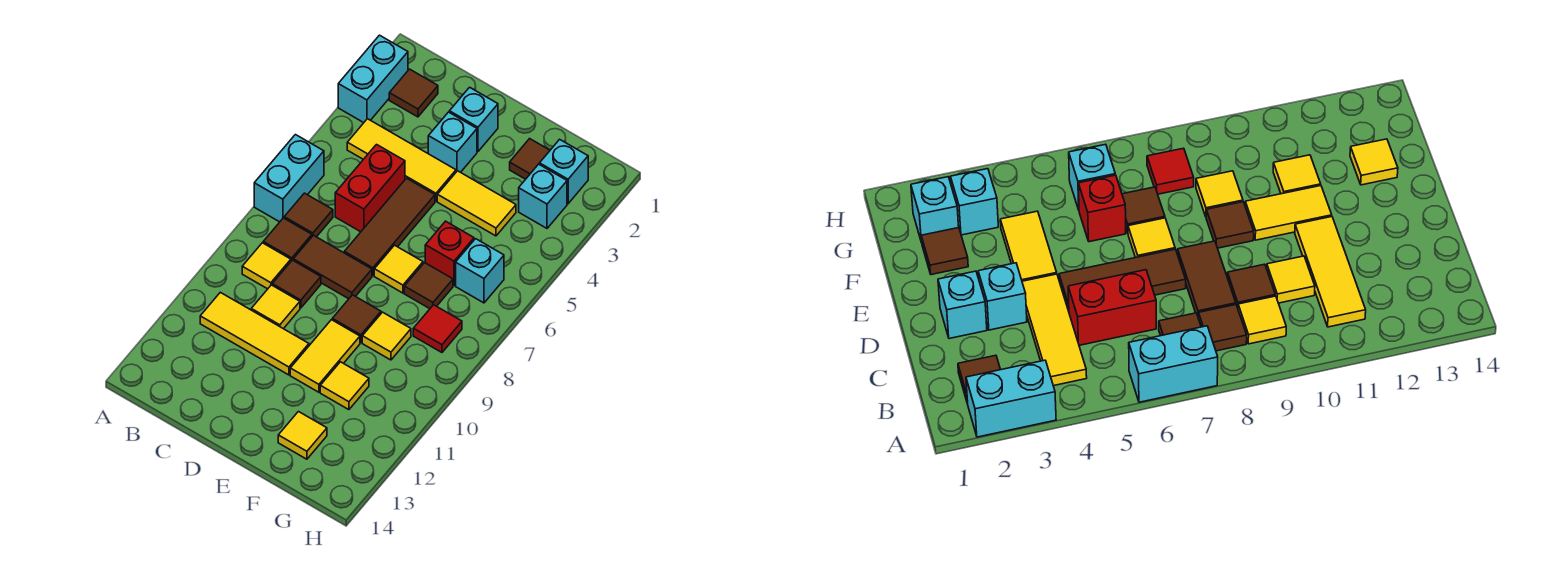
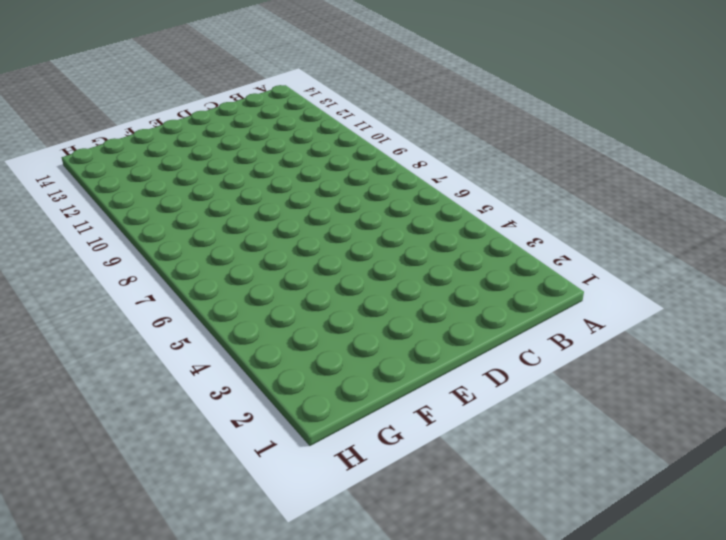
none -> cyan 1x2 brick [338,35,408,123]
none -> cyan 1x2 brick [254,135,324,222]
none -> brown 1x1 tile [389,69,438,117]

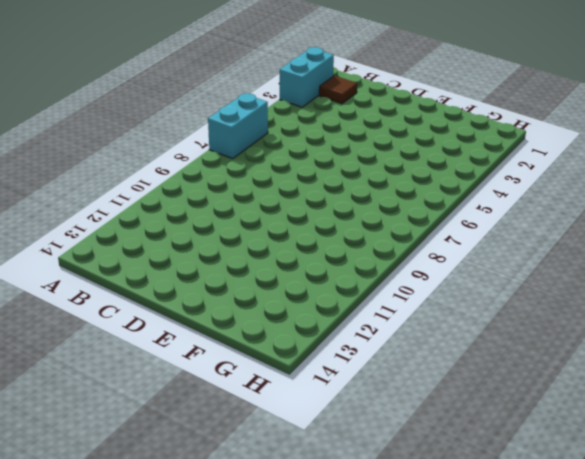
none -> yellow 1x3 tile [347,119,456,201]
none -> brown 1x1 tile [284,193,333,237]
none -> brown 1x1 tile [263,218,312,261]

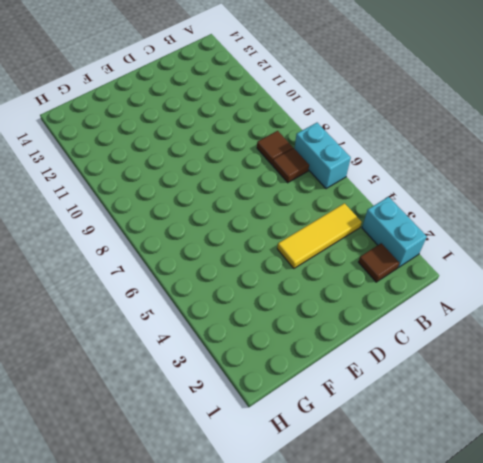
none -> yellow 1x1 tile [242,243,291,289]
none -> yellow 1x3 tile [200,292,309,375]
none -> red 1x2 brick [335,145,405,232]

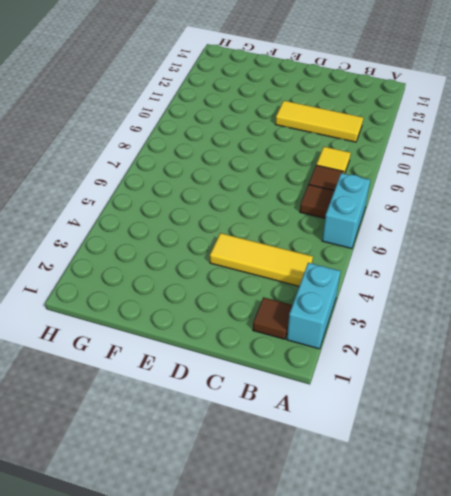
none -> red 1x2 brick [335,145,405,232]
none -> brown 1x2 tile [293,235,372,299]
none -> brown 1x1 tile [272,260,321,308]

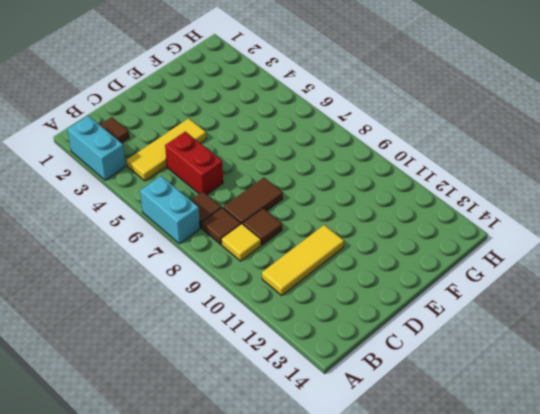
none -> yellow 1x1 tile [251,285,300,329]
none -> cyan 1x1 brick [449,87,498,152]
none -> cyan 1x1 brick [428,112,477,172]

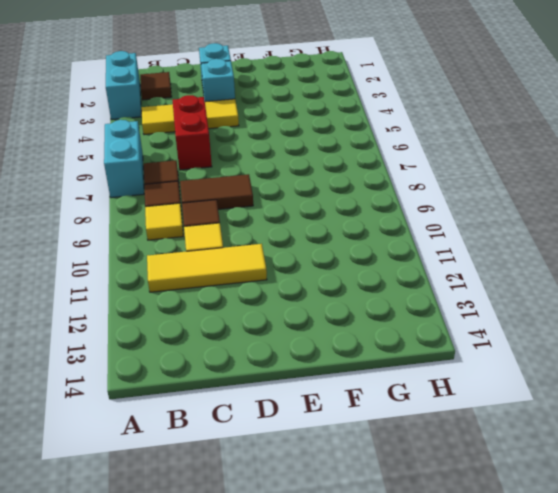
none -> brown 1x3 tile [344,178,435,276]
none -> yellow 1x2 tile [437,171,516,236]
none -> yellow 1x1 tile [374,245,423,293]

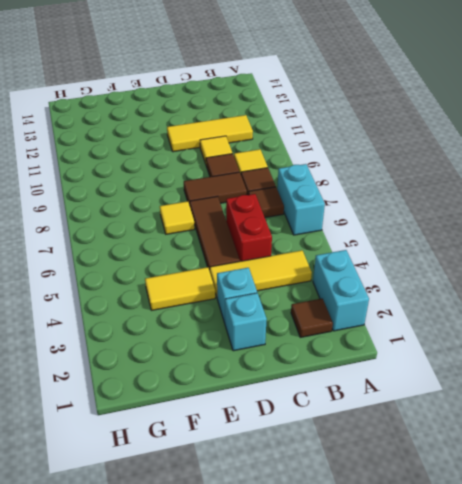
none -> brown 1x1 tile [332,295,381,343]
none -> yellow 1x2 tile [290,320,360,392]
none -> brown 1x1 tile [510,139,550,179]

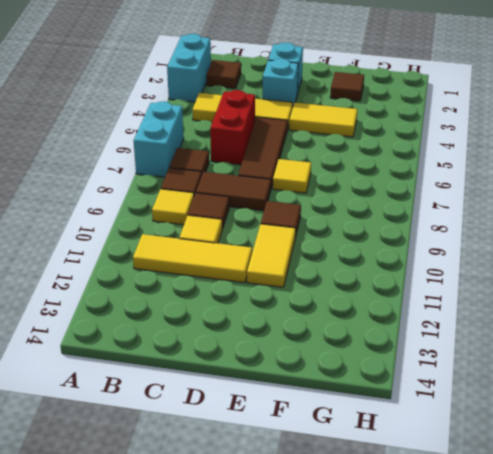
none -> red 1x1 brick [425,221,474,285]
none -> brown 1x1 tile [404,263,453,309]
none -> yellow 1x1 tile [362,312,411,360]

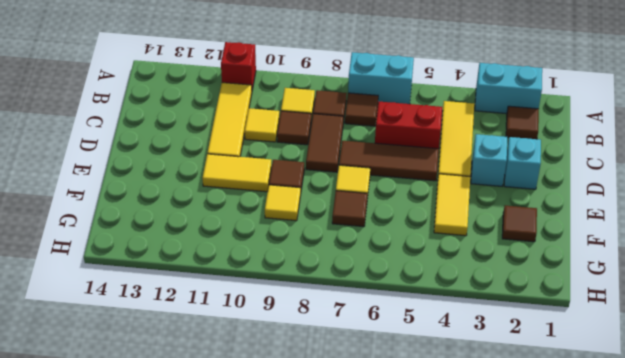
red 1x1 brick [221,42,256,90] -> red 1x1 brick moved to [425,221,474,285]
none -> yellow 1x1 tile [320,362,369,410]
none -> yellow 1x1 tile [278,412,327,459]
none -> cyan 1x1 brick [540,139,588,204]

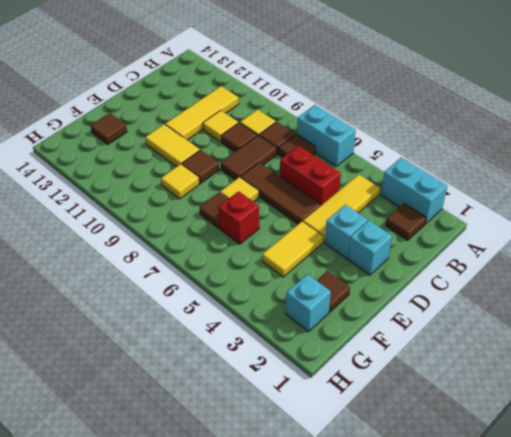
brown 1x1 tile [90,113,127,144] -> yellow 1x1 tile [278,412,327,459]
none -> yellow 1x1 tile [320,362,369,410]
none -> cyan 1x1 brick [519,164,567,228]
none -> cyan 1x1 brick [456,239,504,303]

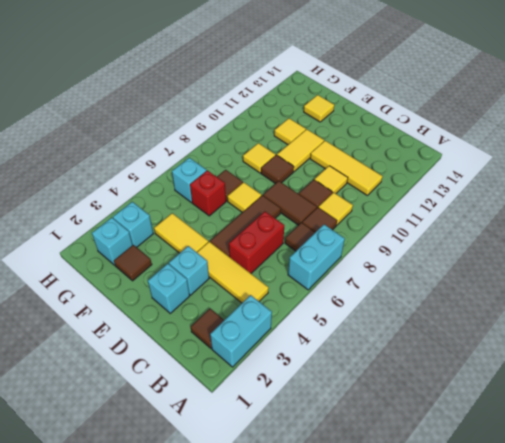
none -> red 1x1 tile [413,305,462,352]

